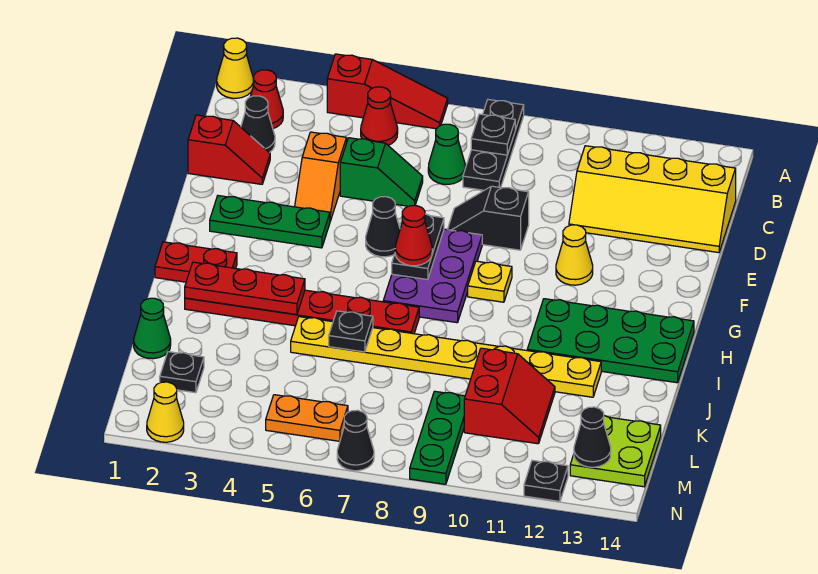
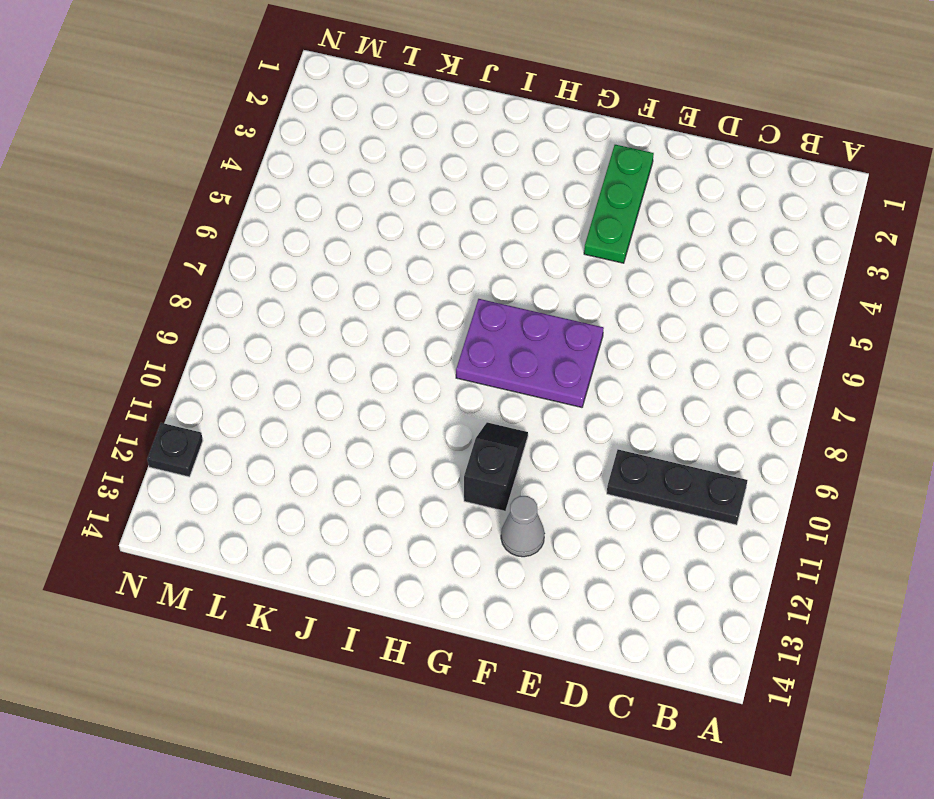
black 1x3 plate [607,450,748,525] -> black 1x3 plate moved to [463,100,524,190]
grey 1x1 cone [501,496,545,557] -> none
black 1x2 slope [464,422,528,511] -> black 1x2 slope moved to [447,186,529,250]
none -> yellow 1x1 cone [217,38,254,98]
none -> red 1x3 slope [327,54,448,129]
none -> red 1x1 cone [250,70,283,129]
none -> red 1x1 cone [361,87,398,145]

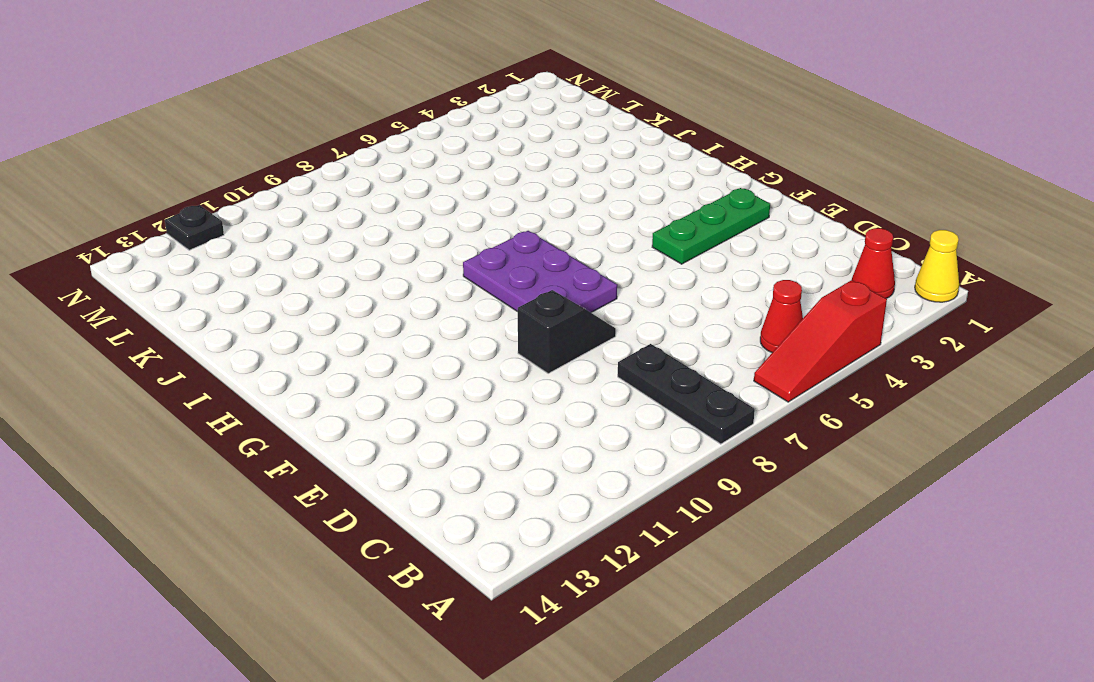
none -> black 1x1 cone [241,96,275,152]
none -> green 1x1 cone [428,124,465,184]
none -> yellow 2x4 slope [569,146,736,253]
none -> red 1x2 slope [188,115,270,184]

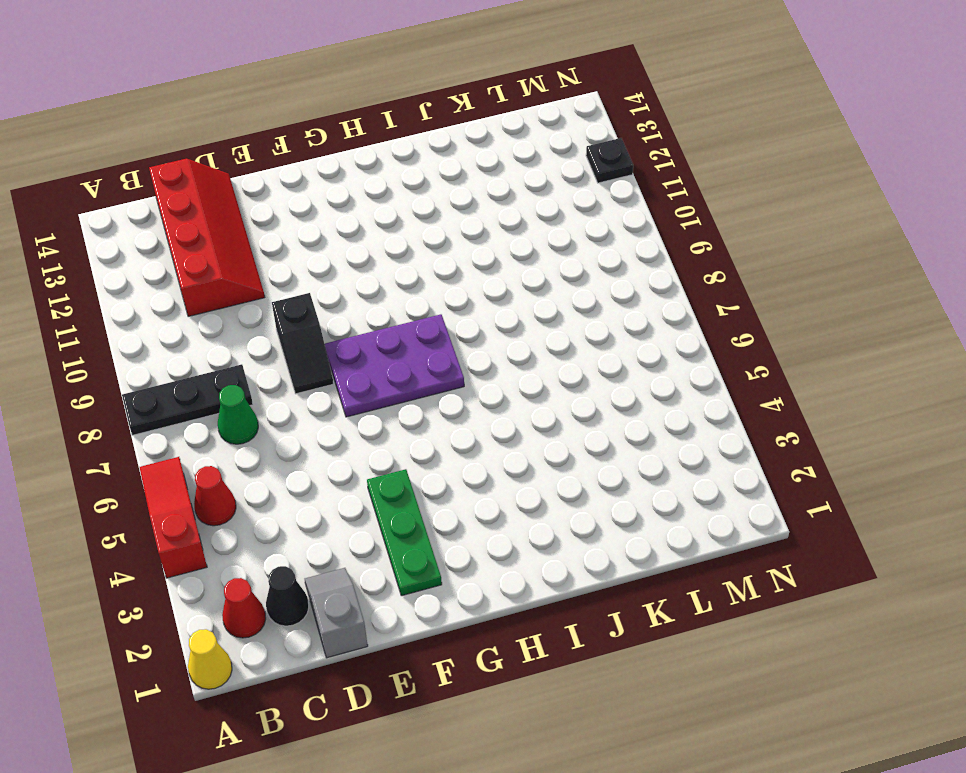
red 2x4 slope [149,159,265,317] -> yellow 2x4 slope [569,146,736,253]
grey 1x2 slope [305,568,368,658] -> red 1x2 slope [188,115,270,184]
none -> orange 1x2 slope [295,132,347,221]
none -> green 1x2 slope [340,138,423,206]
none -> black 1x1 cone [366,197,400,257]
none -> yellow 1x1 cone [556,225,593,285]

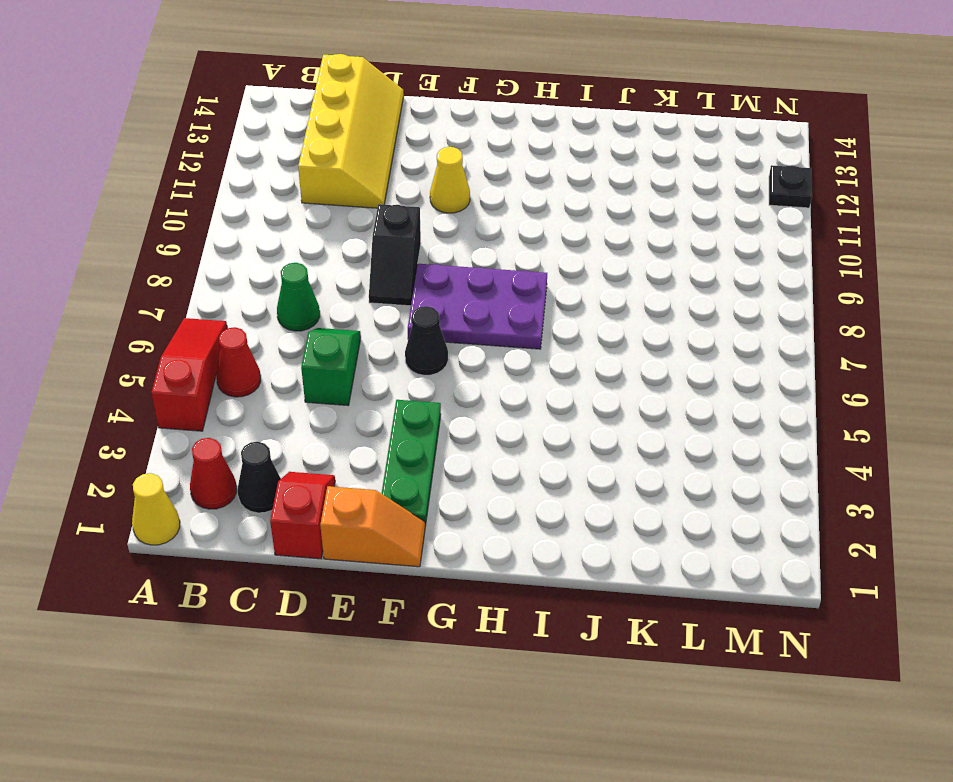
orange 1x2 slope [320,486,425,567] -> orange 1x2 slope moved to [295,132,347,221]
none -> black 1x3 plate [463,100,524,190]
none -> yellow 1x1 plate [468,261,512,302]
none -> red 1x2 plate [155,242,237,282]
none -> green 2x4 plate [527,299,694,383]

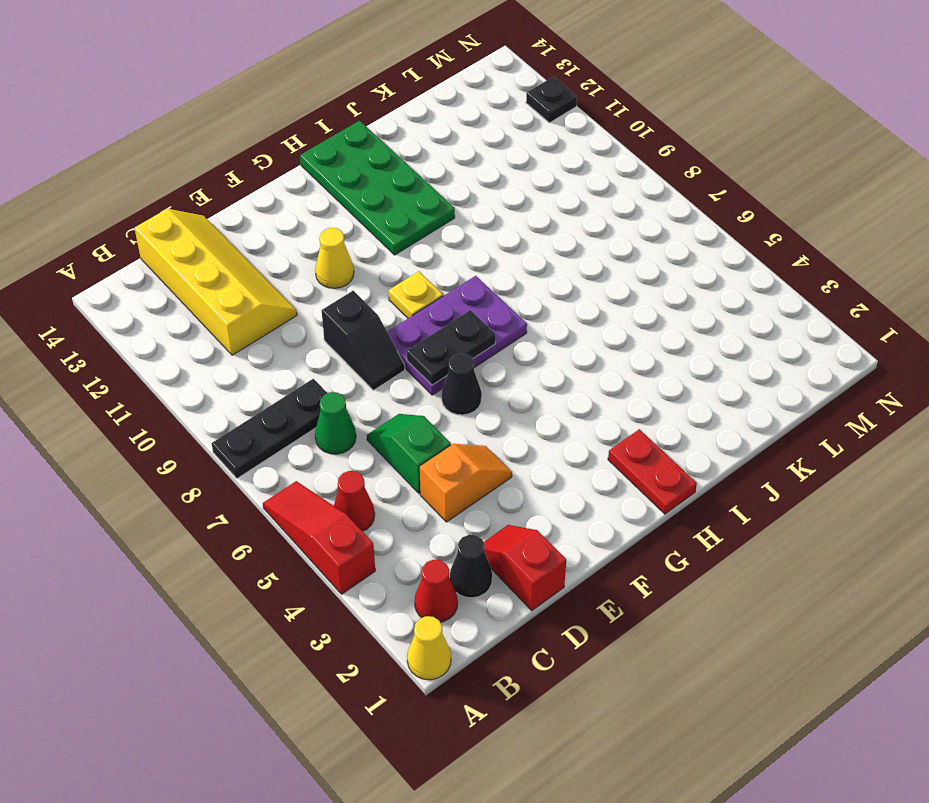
none -> green 1x3 plate [210,196,330,248]
none -> red 1x6 plate [185,290,419,334]
none -> yellow 1x8 plate [291,317,601,397]
none -> green 1x1 cone [134,298,171,359]

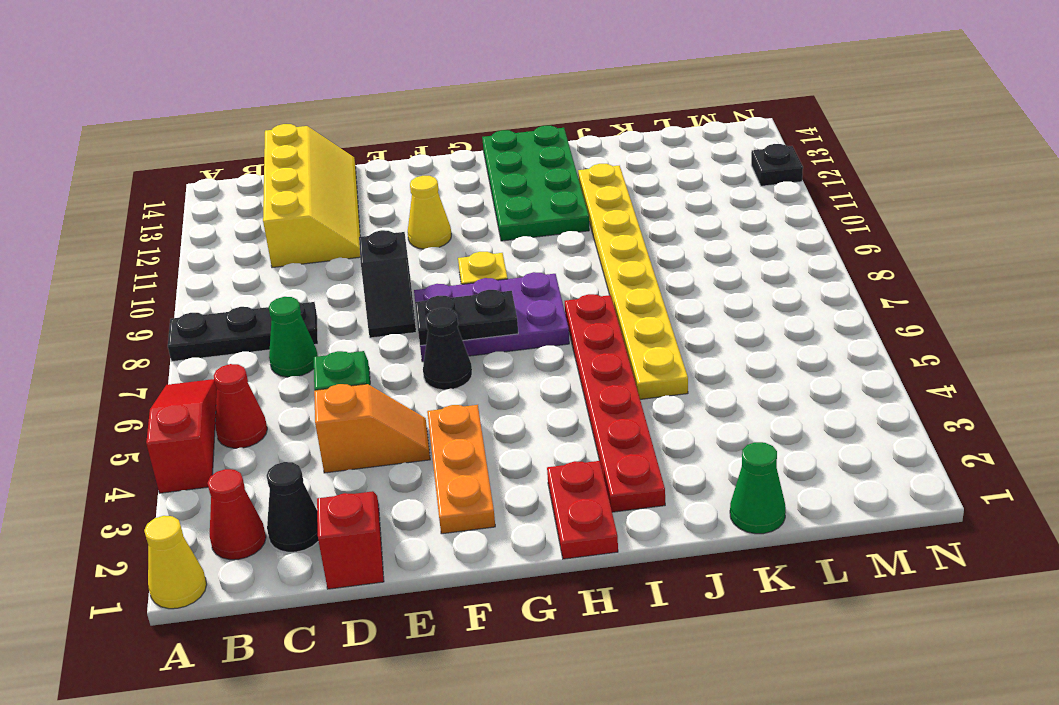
orange 1x3 plate [427,405,495,534] -> green 1x3 plate [210,196,330,248]
none -> red 2x2 slope [464,348,555,444]
none -> black 1x1 plate [160,352,204,393]
none -> green 1x3 plate [410,391,465,484]
none -> lime 2x2 plate [570,416,661,487]

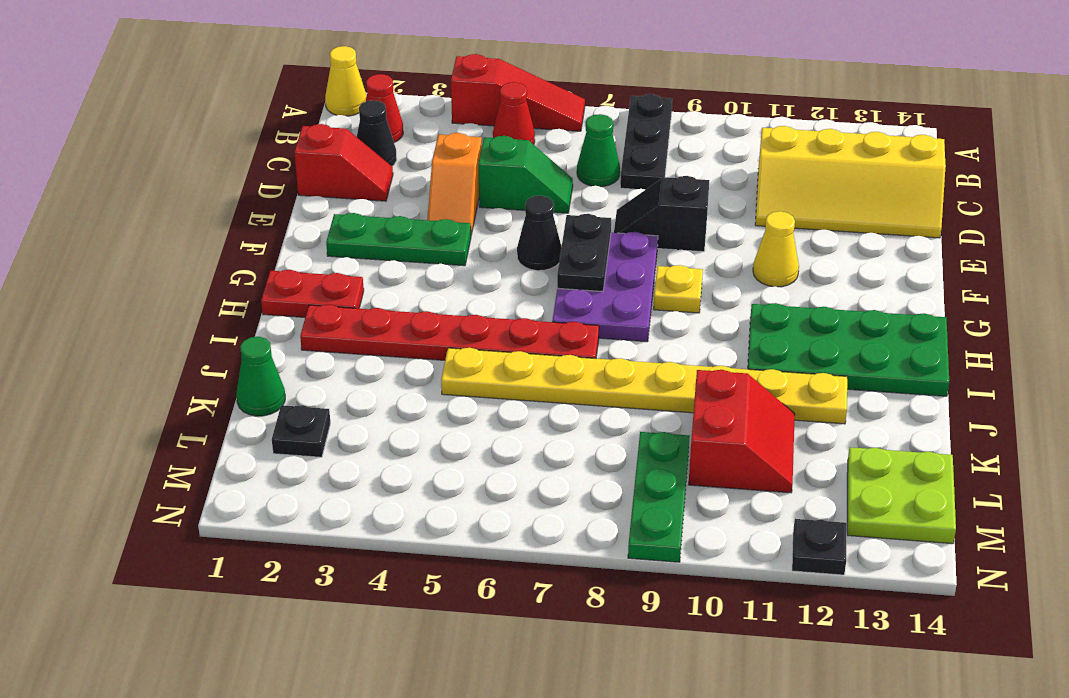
none -> orange 1x2 plate [266,395,348,441]
none -> yellow 1x1 cone [147,382,184,442]
none -> black 1x1 cone [337,410,374,471]
none -> black 1x1 plate [471,114,515,155]

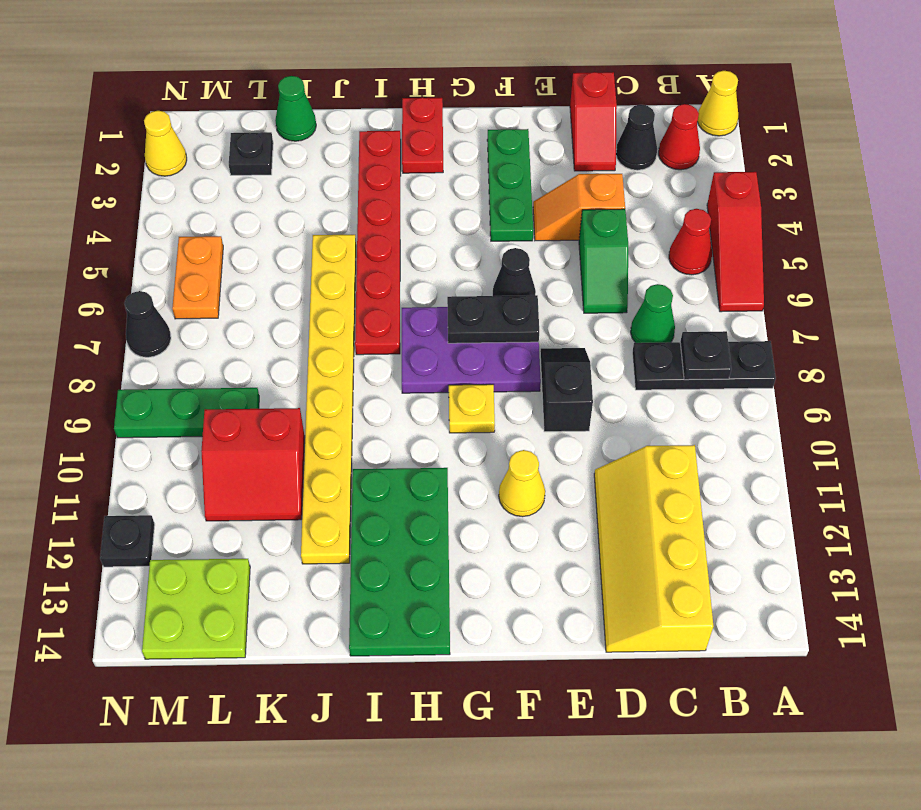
none -> red 1x3 plate [185,262,305,315]
none -> black 1x1 plate [329,311,373,352]
none -> black 1x1 cone [574,407,611,467]
none -> red 1x1 cone [395,206,432,266]

